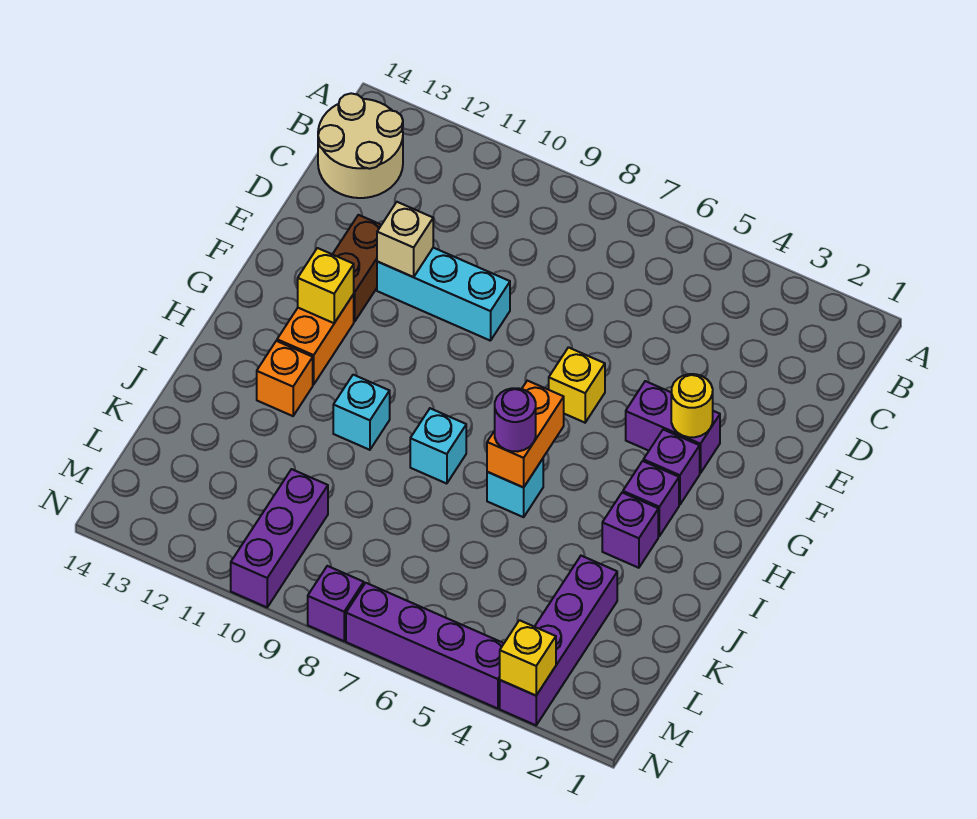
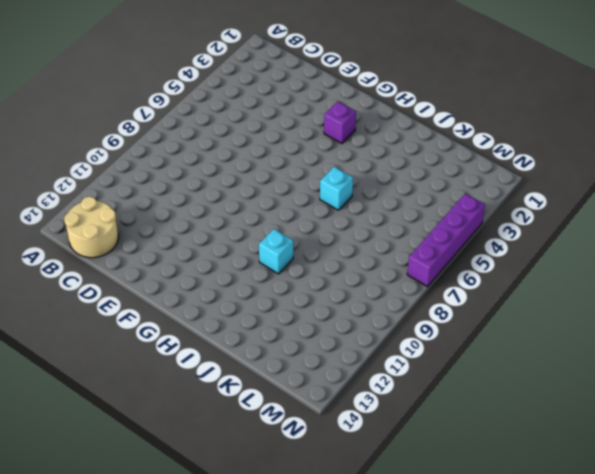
none -> cyan 1x3 brick [377,248,510,341]
none -> brown 1x2 brick [333,215,381,322]
none -> purple 1x2 brick [626,381,720,473]

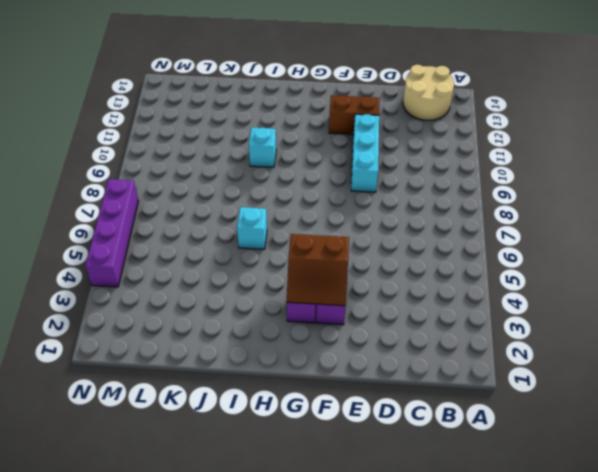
brown 2x2 slope [287,234,349,306] -> yellow 1x1 round brick [671,374,713,437]
none -> yellow 1x1 brick [548,347,605,423]
none -> orange 1x2 brick [277,294,354,385]
none -> purple 1x1 brick [623,461,679,536]

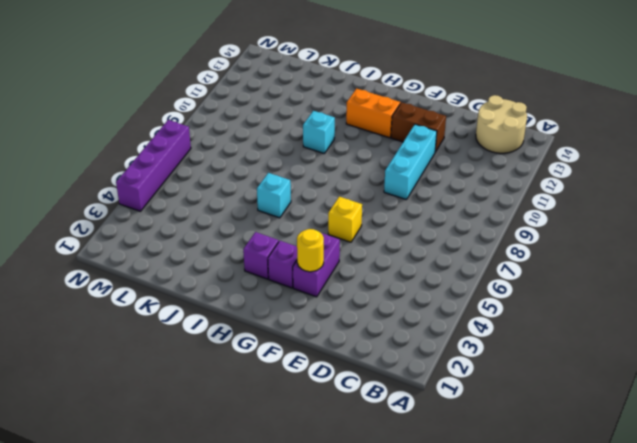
none -> purple 1x1 brick [602,493,658,568]
none -> cyan 1x1 brick [410,408,466,484]
none -> orange 1x1 brick [257,341,313,416]

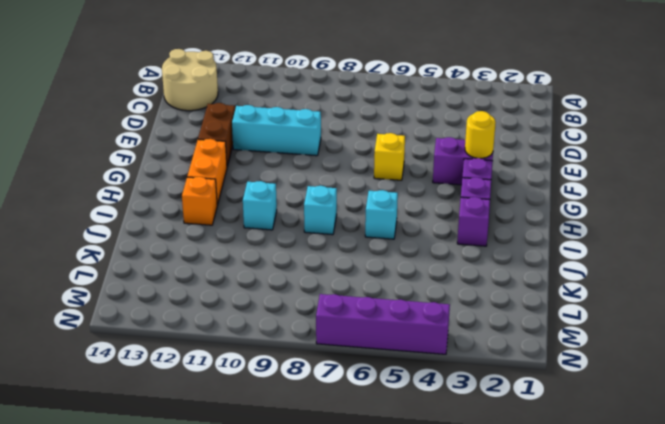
none -> purple 1x4 brick [500,556,617,725]
none -> purple 1x3 brick [231,469,328,607]
none -> purple 1x1 brick [308,566,364,641]

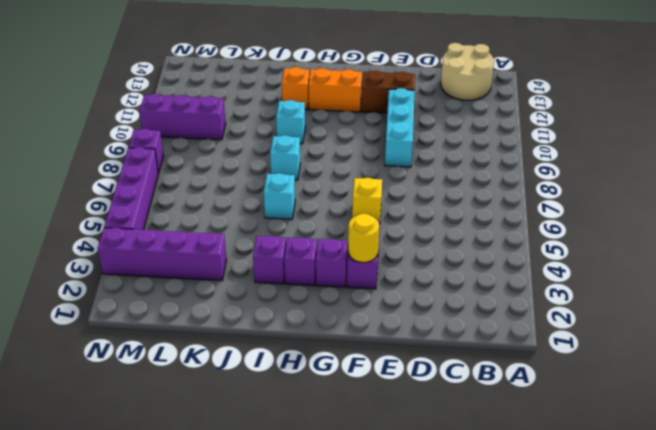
none -> tan 1x1 brick [377,202,433,277]
none -> yellow 1x1 brick [298,248,354,323]
none -> orange 1x2 brick [487,381,564,487]

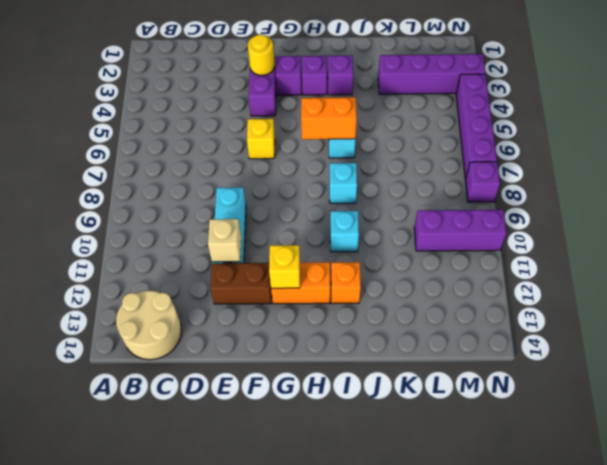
none -> yellow 1x1 brick [500,620,556,696]
none -> purple 1x1 round brick [495,388,536,452]

